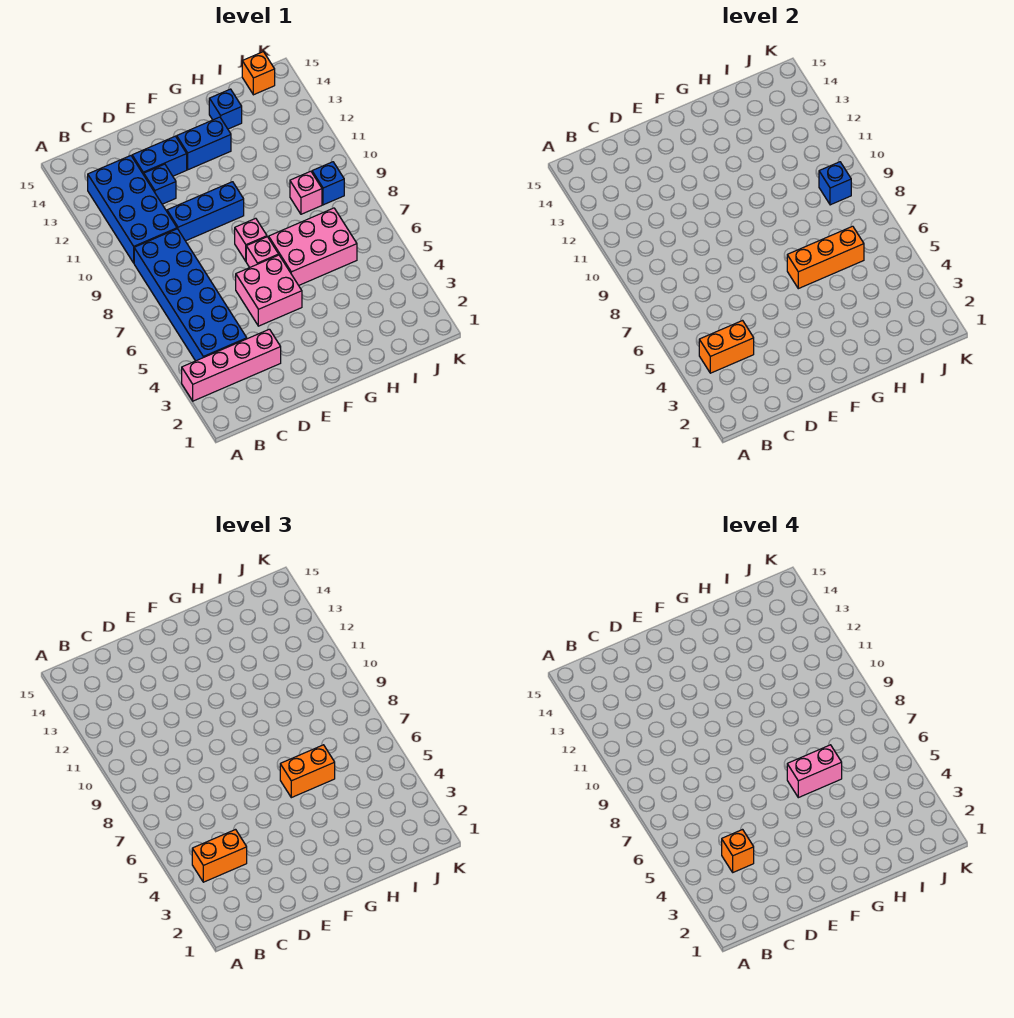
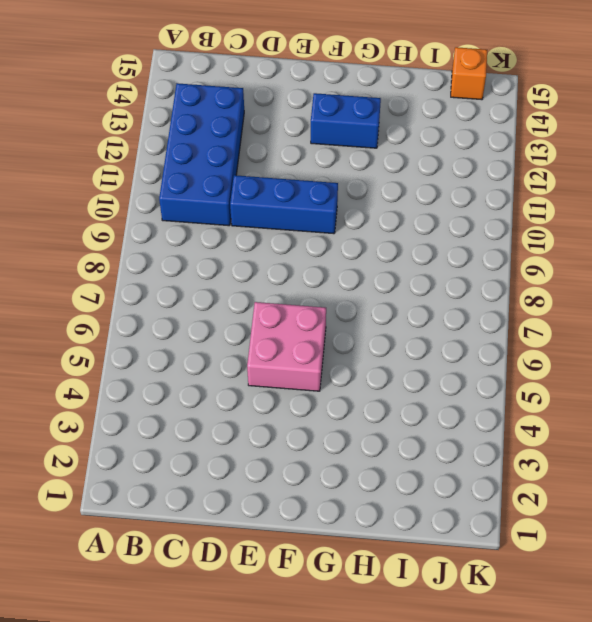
none -> pink 1x4 brick [182,329,281,401]
none -> blue 2x6 brick [134,229,247,361]
none -> blue 1x1 brick [144,164,176,204]

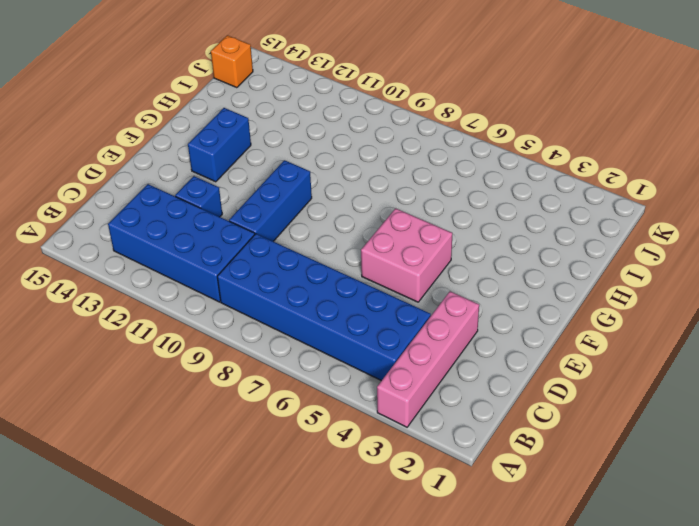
none -> blue 1x2 brick [132,136,187,176]
none -> pink 1x1 brick [246,237,279,267]
none -> pink 1x1 brick [235,218,267,261]

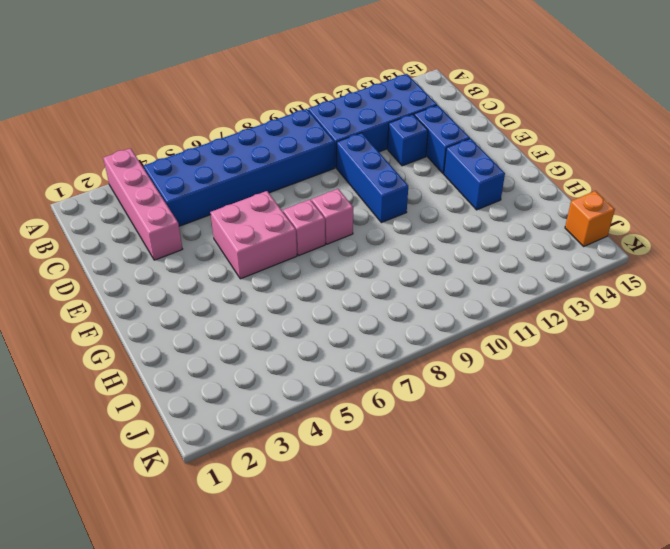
none -> pink 2x3 brick [269,208,357,285]
none -> blue 1x1 brick [209,89,242,129]
none -> pink 1x1 brick [290,171,322,214]

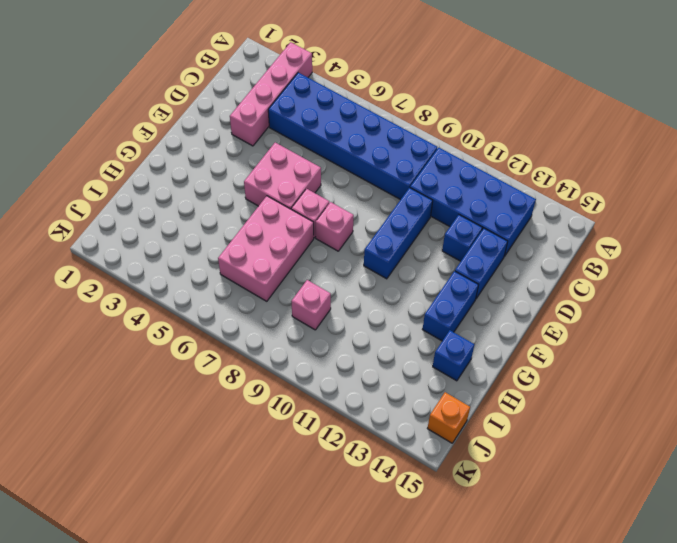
none -> blue 1x1 brick [312,162,344,205]
none -> orange 1x2 brick [699,321,754,373]
none -> orange 1x3 brick [787,226,864,289]

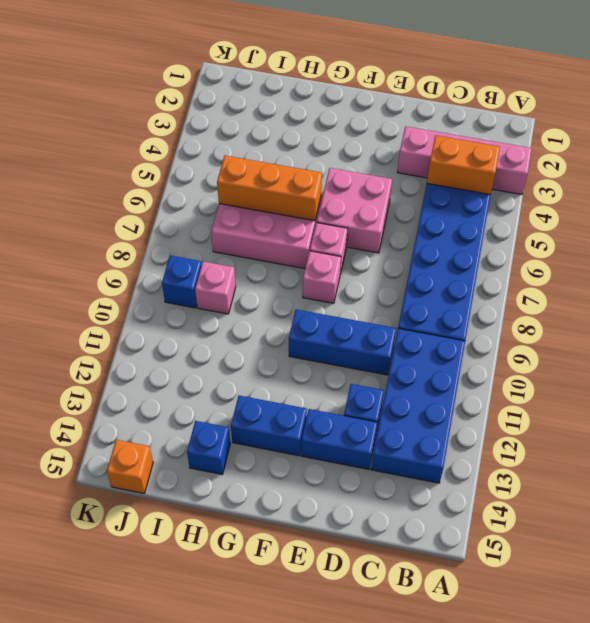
none -> blue 1x1 brick [819,162,851,205]
none -> orange 1x2 brick [192,830,247,882]
none -> orange 1x2 brick [280,745,335,798]

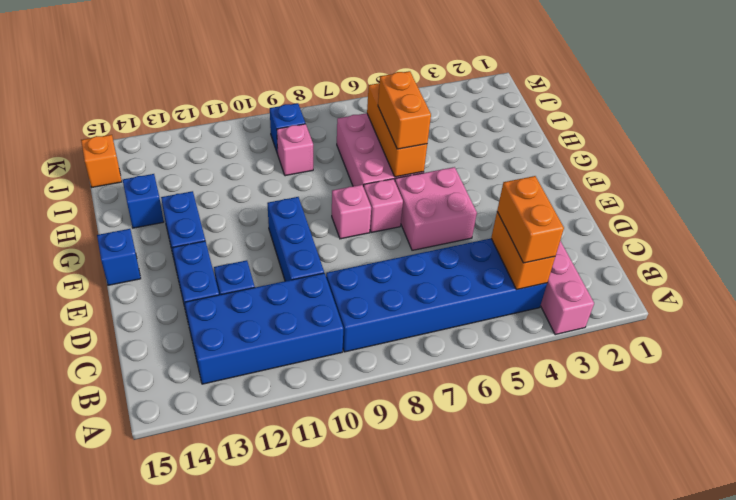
blue 1x1 brick [97,229,141,285] -> blue 1x1 brick moved to [819,162,851,205]
none -> orange 1x1 brick [722,830,754,872]
none -> pink 1x2 brick [787,745,842,798]

